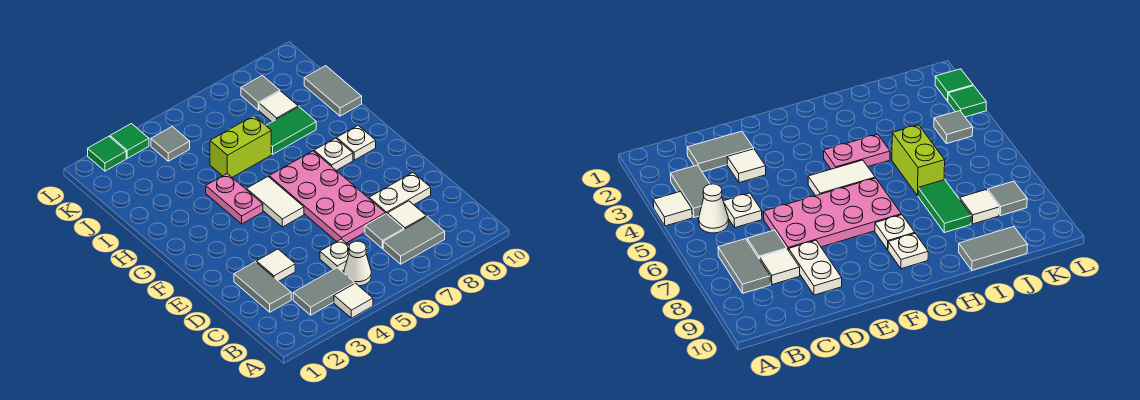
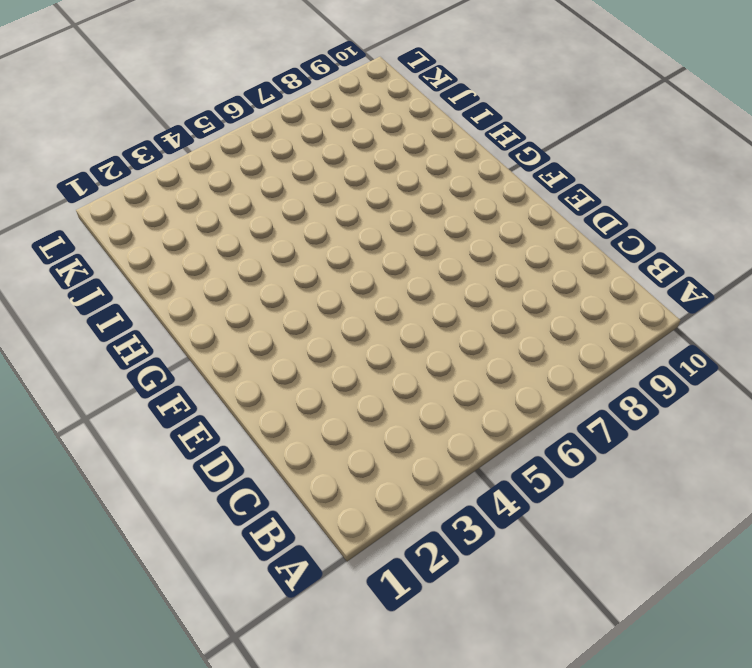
none -> white 1x1 tile [334,283,373,318]
none -> grey 1x2 tile [293,268,355,315]
none -> white 1x1 cone [344,241,371,286]

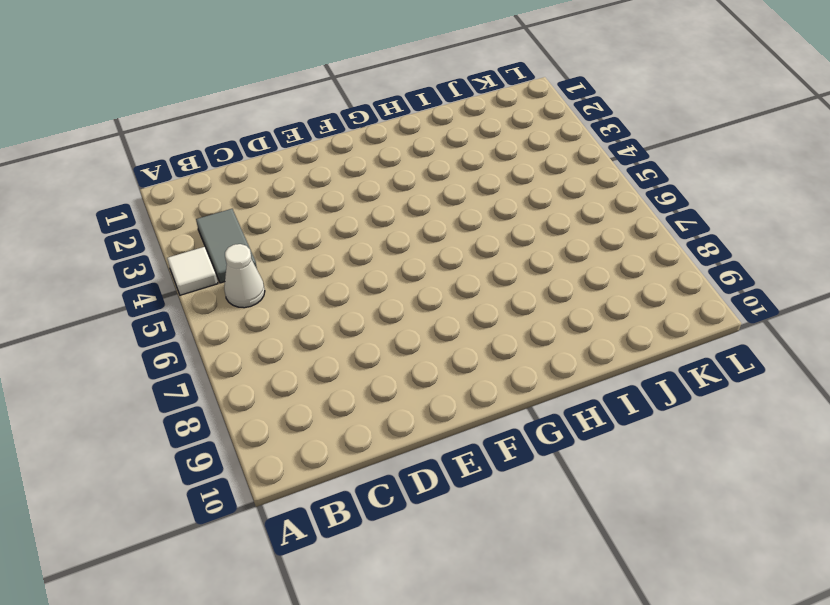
none -> grey 1x2 tile [383,217,445,264]
none -> grey 1x2 tile [234,262,291,312]
none -> white 1x1 plate [320,239,349,271]

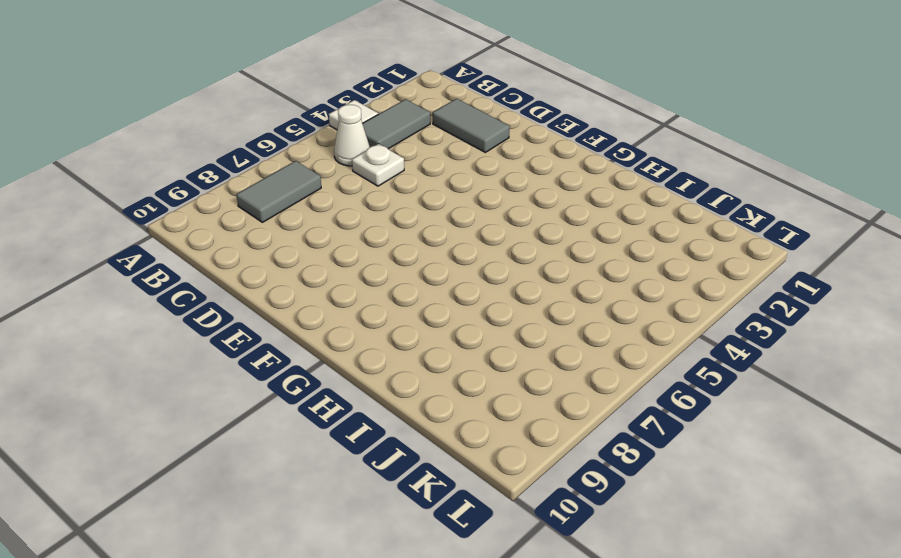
none -> grey 1x1 tile [365,214,404,248]
none -> white 1x1 tile [387,201,426,229]
none -> white 1x1 tile [257,249,295,281]

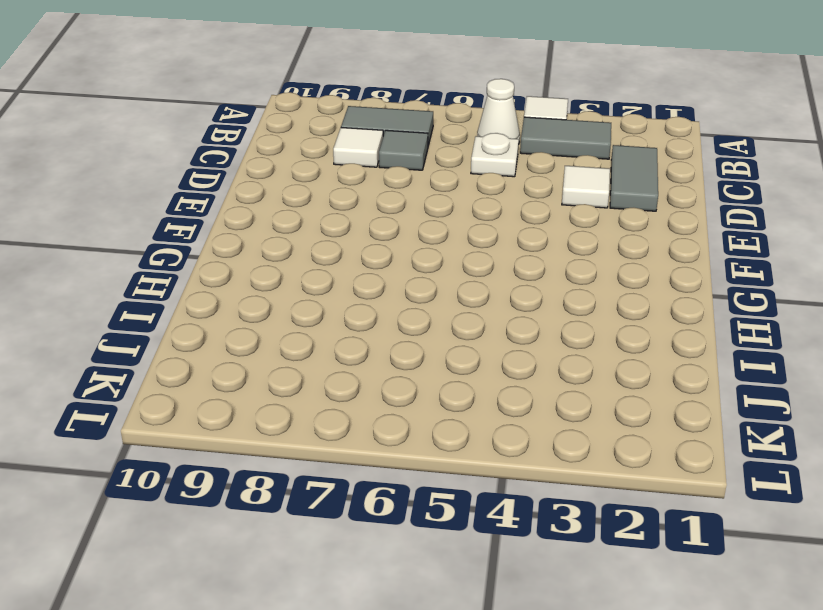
none -> pink 2x4 plate [269,151,386,243]
none -> white 1x2 plate [369,173,431,214]
none -> white 1x2 tile [247,177,304,227]

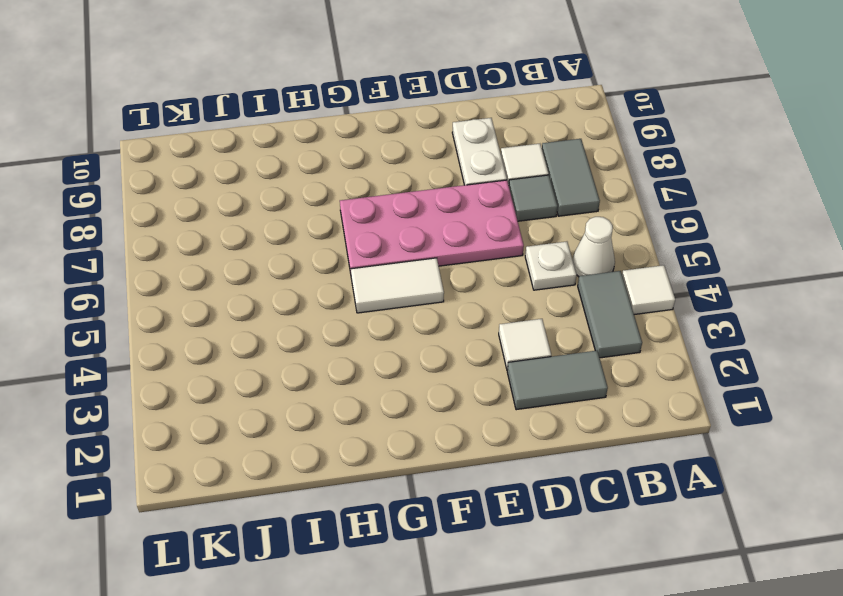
none -> pink 1x2 plate [206,174,263,224]
none -> white 1x1 plate [314,138,353,171]
none -> white 1x1 plate [337,126,376,160]

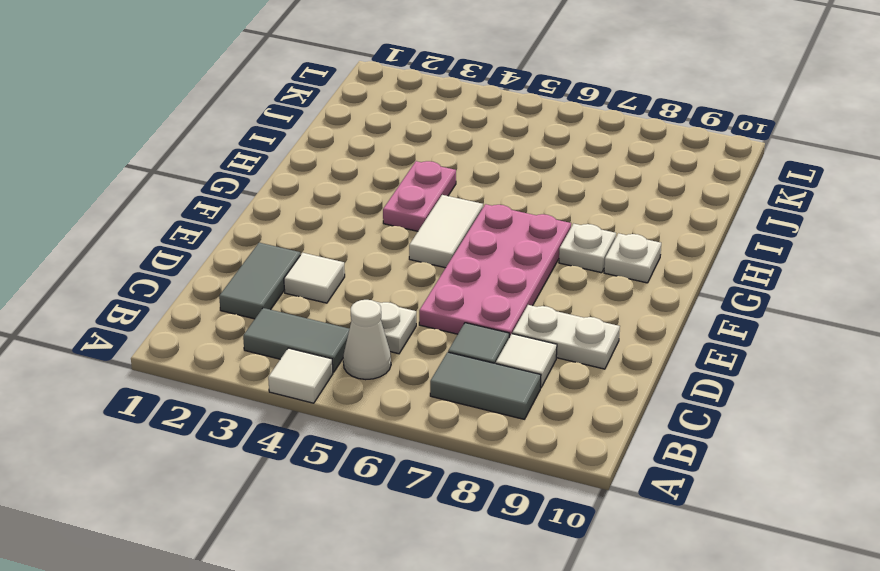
none -> lime 1x2 brick [210,116,271,177]
none -> green 1x2 tile [266,107,316,154]
none -> grey 1x2 tile [304,66,362,116]

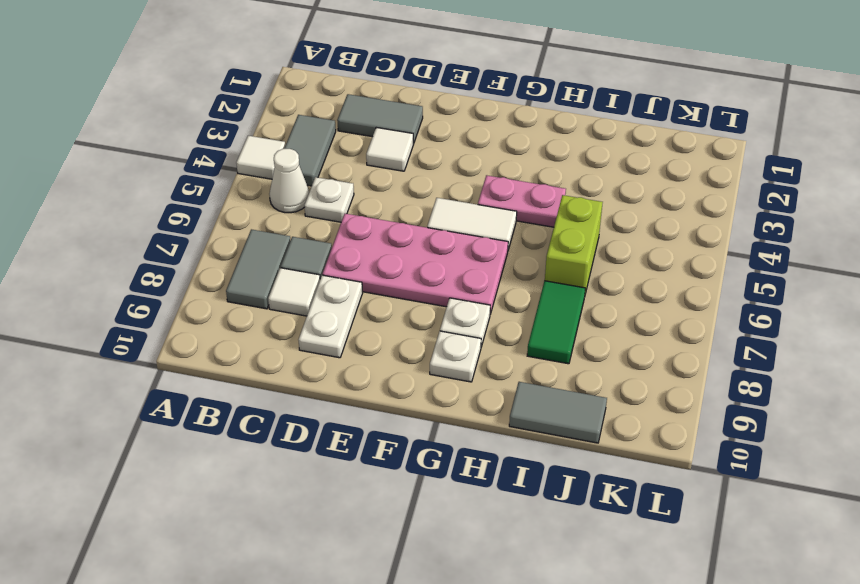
none -> white 1x1 tile [259,91,298,122]
none -> grey 1x1 tile [151,126,190,161]
none -> grey 1x1 tile [241,75,280,110]

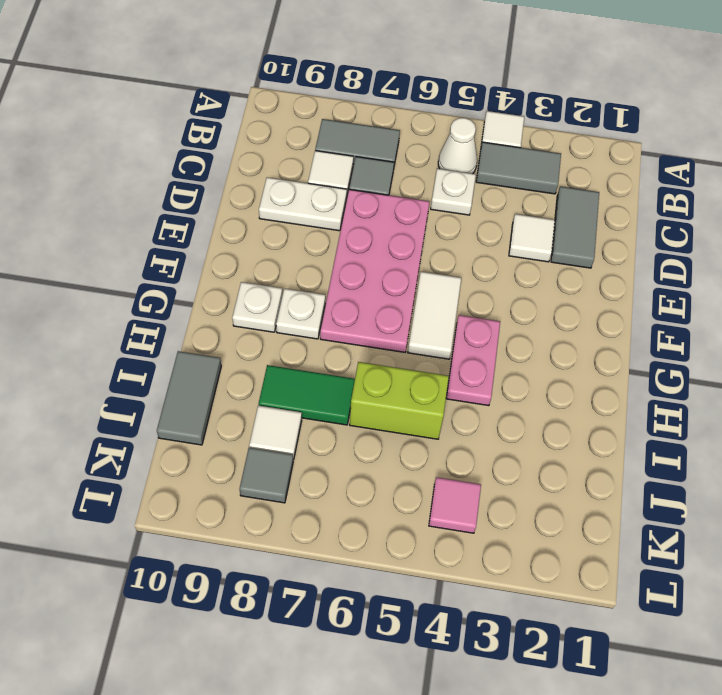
pink 1x1 tile [429,477,481,533] -> grey 1x1 tile [151,126,190,161]
none -> green 1x1 tile [88,136,126,171]
none -> green 1x1 tile [110,124,149,158]

